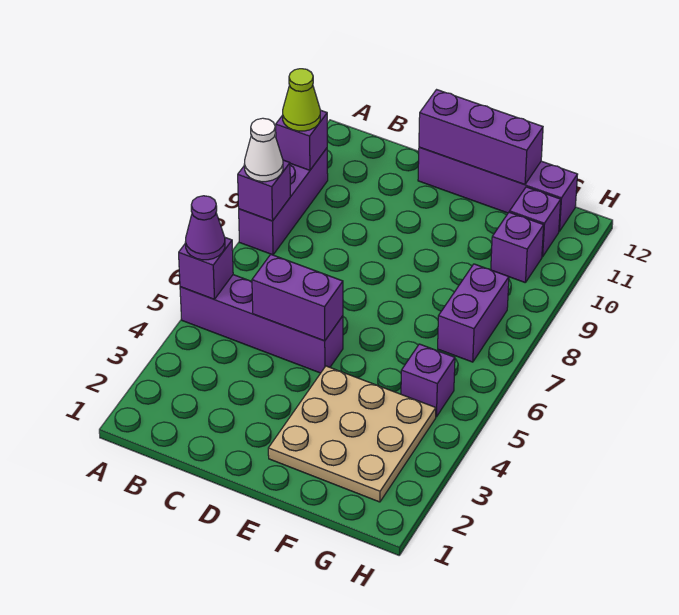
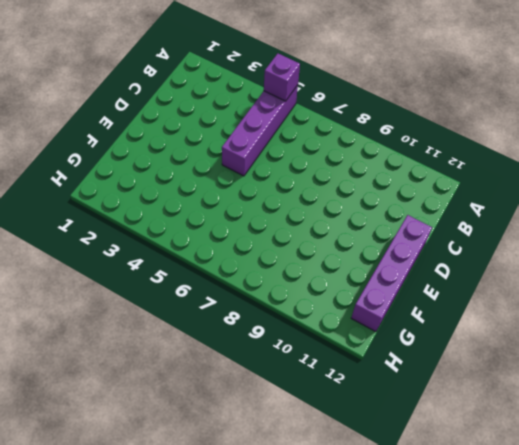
none -> purple 1x3 brick [239,148,328,255]
none -> tan 3x3 plate [268,366,436,502]
none -> purple 1x1 brick [401,344,455,417]

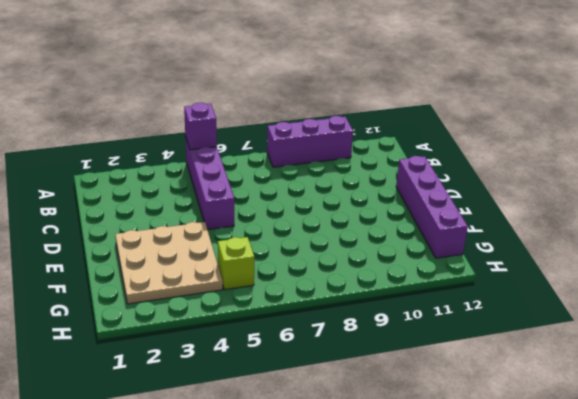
lime 1x1 brick [218,237,254,290] -> purple 1x1 brick [401,344,455,417]
none -> purple 1x2 brick [438,264,509,362]
none -> purple 1x1 brick [491,212,544,283]
none -> purple 1x1 brick [510,187,561,257]

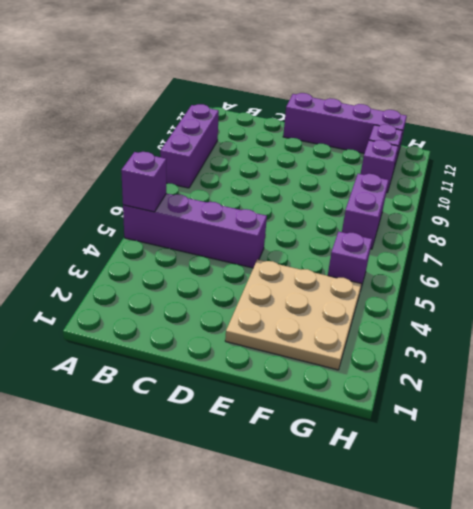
none -> purple 1x1 brick [238,160,290,221]
none -> purple 1x1 brick [276,110,327,170]
none -> purple 1x2 brick [252,254,343,341]

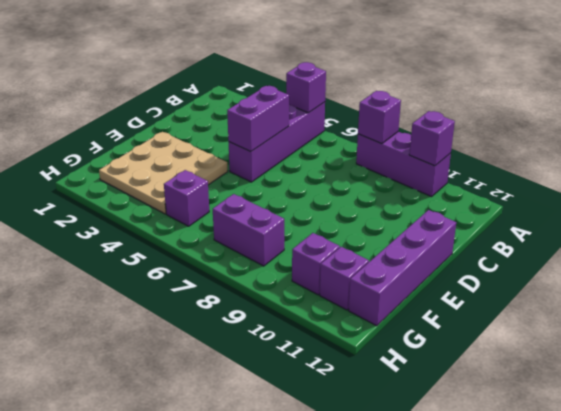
none -> purple 1x3 brick [419,90,543,185]
none -> purple 1x1 cone [186,196,225,260]
none -> white 1x1 cone [244,118,283,182]

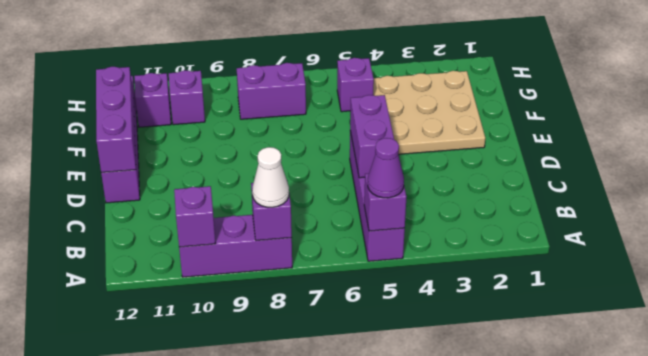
none -> lime 1x1 cone [283,69,320,131]

